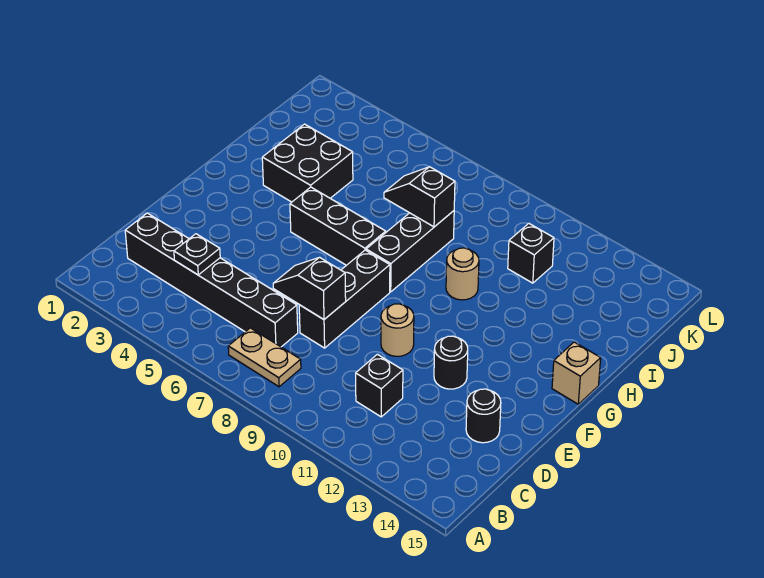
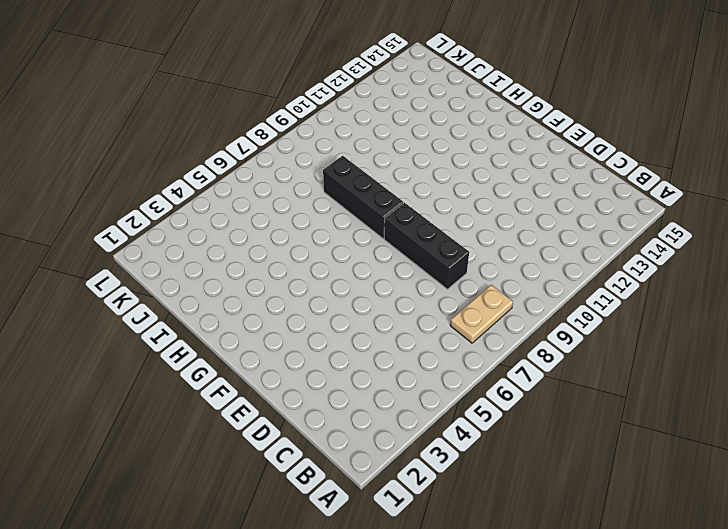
none -> black 1x6 brick [125,213,298,347]
none -> black 1x1 brick [356,354,403,417]
none -> black 1x1 round brick [466,389,501,443]

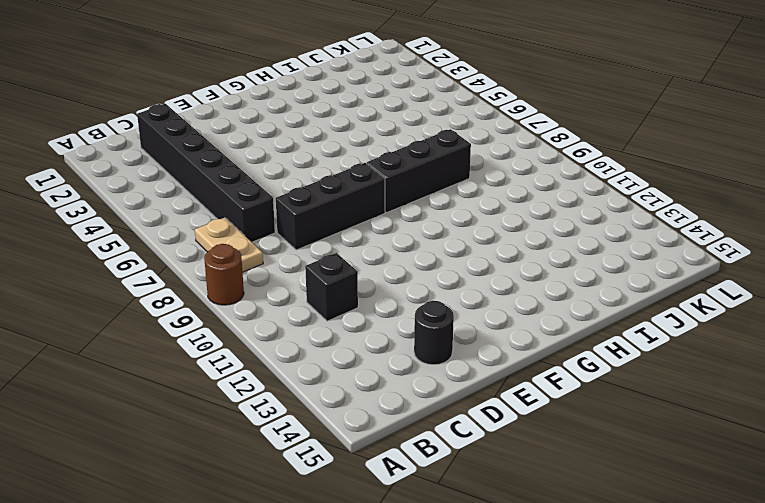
brown 1x1 round brick [204,244,244,305] -> none
none -> tan 1x1 round brick [381,304,414,356]
none -> black 1x1 round brick [434,336,468,389]
none -> black 1x3 brick [290,187,386,265]

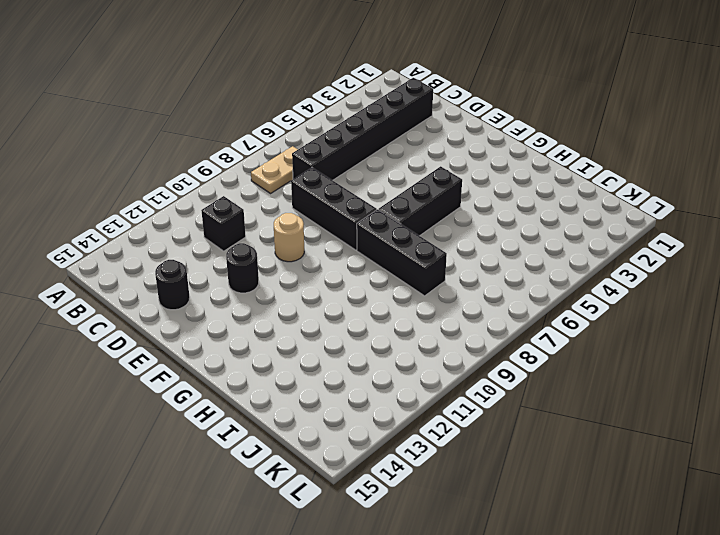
none -> tan 1x1 brick [552,342,601,404]
none -> black 2x2 brick [262,124,353,202]
none -> tan 1x1 round brick [446,248,479,300]

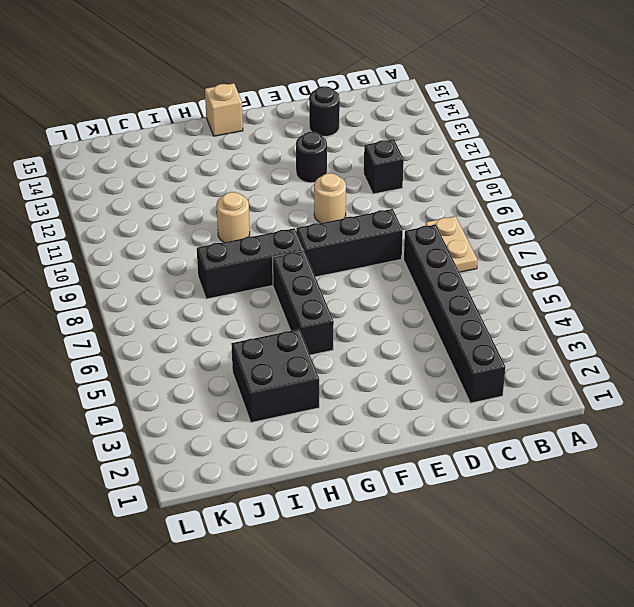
none -> black 1x1 brick [508,224,554,283]
none -> black 1x1 plate [174,234,220,275]
none -> black 1x2 slope [273,257,346,319]

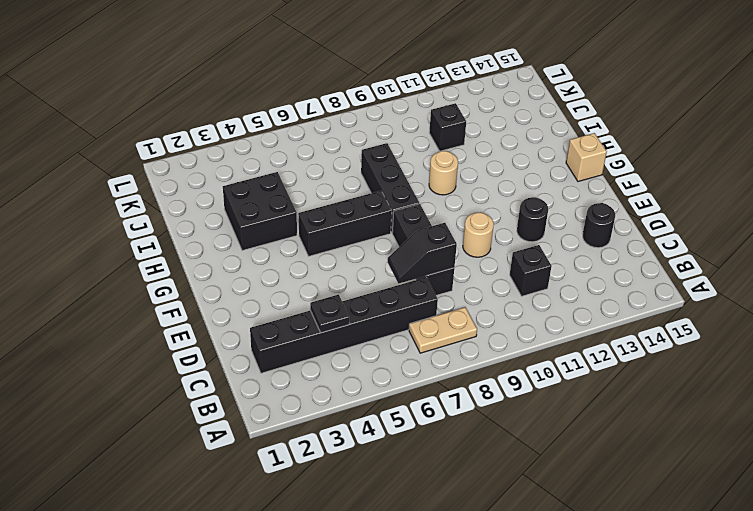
none -> black 1x2 slope [384,167,455,227]

